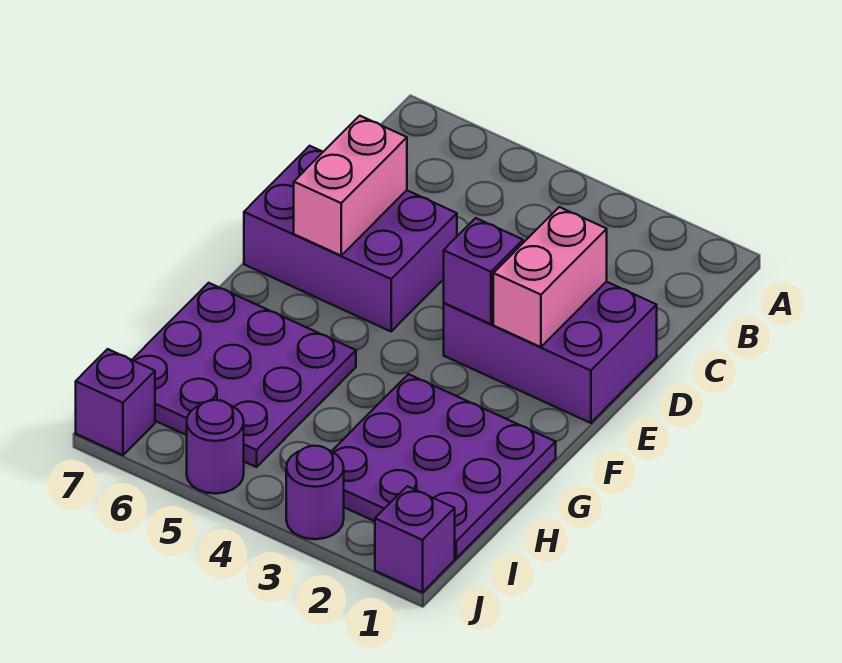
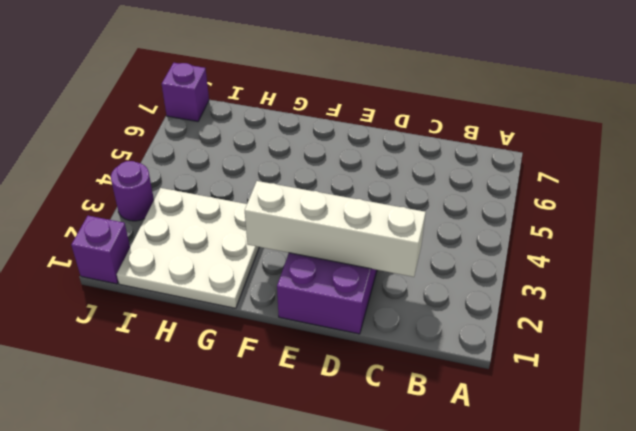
white 1x4 brick [245,181,426,277] -> pink 1x2 brick [493,207,607,347]
white 3x3 plate [117,188,259,308] -> purple 3x3 plate [332,374,556,558]
none -> purple 2x3 brick [244,146,457,331]
none -> purple 3x3 plate [132,283,356,467]

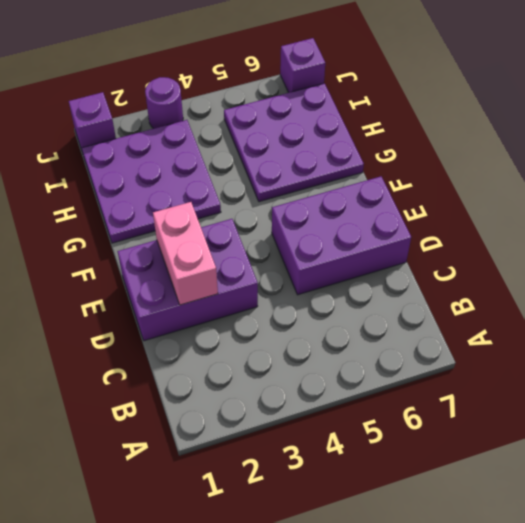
none -> purple 1x1 round brick [187,400,244,494]
none -> pink 1x2 brick [294,116,407,255]

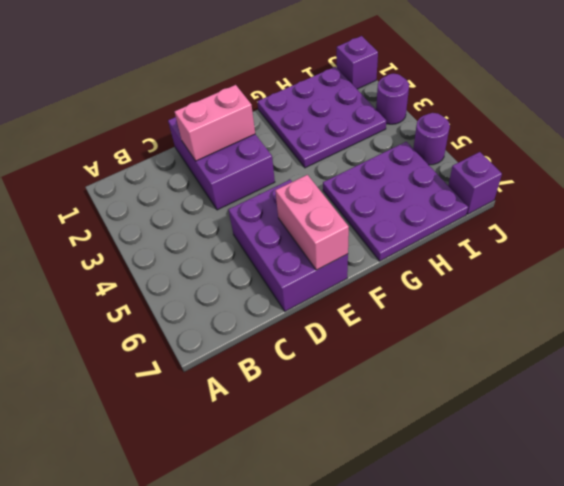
pink 1x2 brick [275,175,349,270] -> pink 1x2 brick turned to [294,116,407,255]
none -> purple 1x1 brick [444,218,523,324]

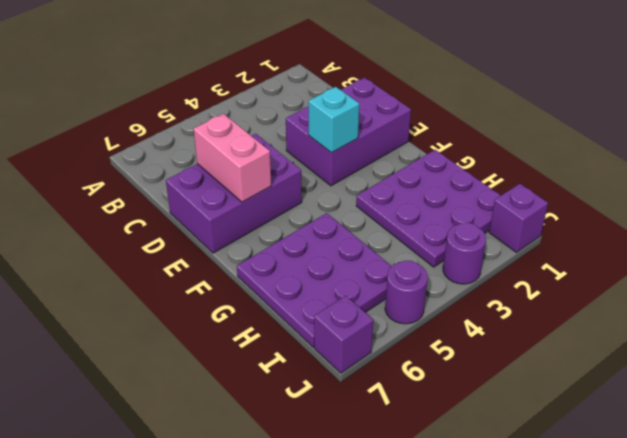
cyan 1x1 brick [309,87,359,153] -> purple 1x1 brick [444,218,523,324]
none -> pink 1x2 brick [493,207,607,347]

